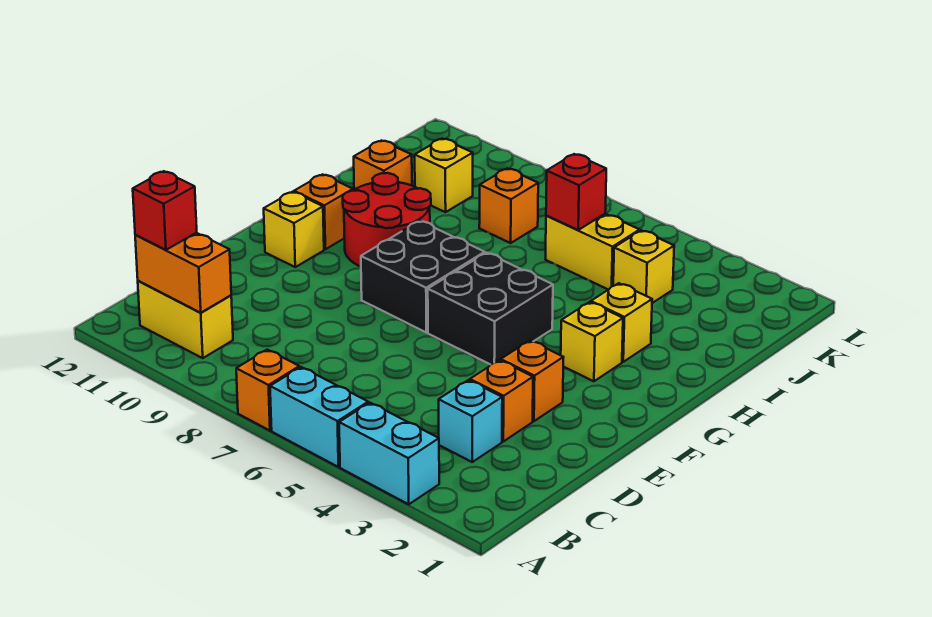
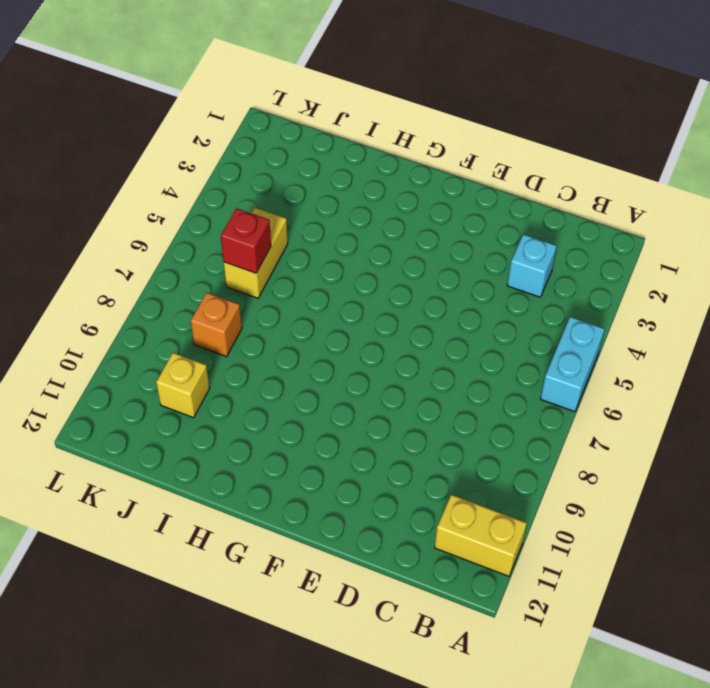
yellow 1x2 brick [435,495,527,576] -> yellow 1x2 brick turned to [138,281,233,358]
none -> cyan 1x2 brick [339,403,439,504]
none -> orange 1x1 brick [236,350,299,431]
none -> orange 1x1 brick [470,360,533,441]

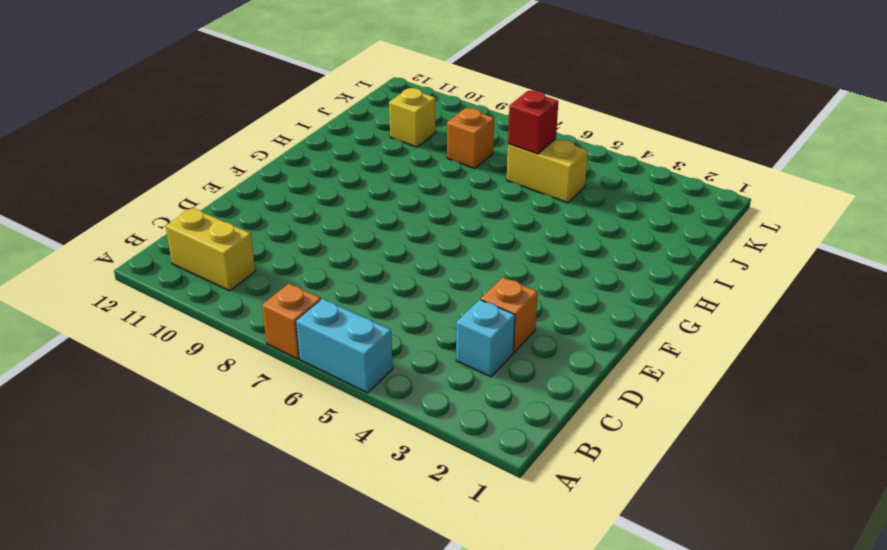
none -> cyan 1x2 brick [339,403,439,504]
none -> orange 1x1 brick [501,341,564,421]
none -> black 2x2 brick [428,253,553,365]

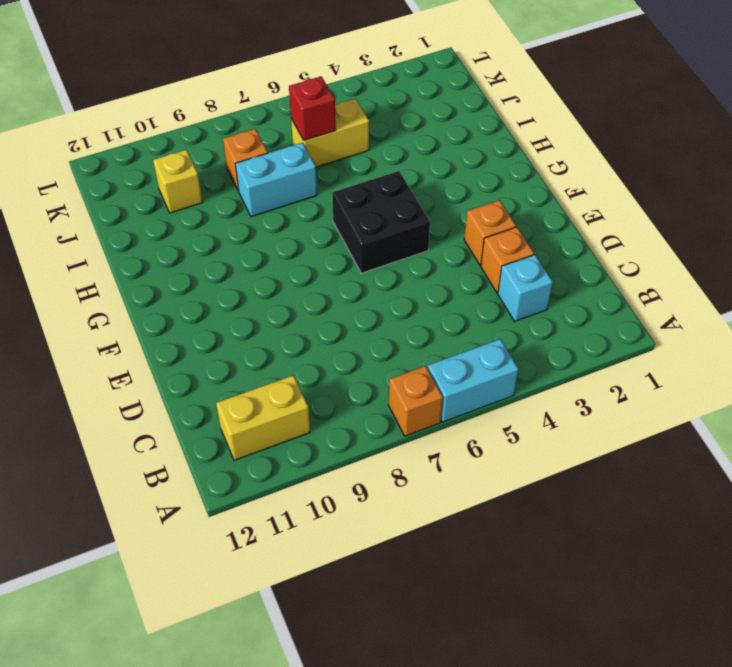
cyan 1x2 brick [235,143,317,217] -> cyan 1x2 brick moved to [339,403,439,504]
none -> black 2x2 brick [361,221,485,332]
none -> yellow 1x1 brick [264,192,324,267]
none -> yellow 1x1 brick [561,302,623,381]

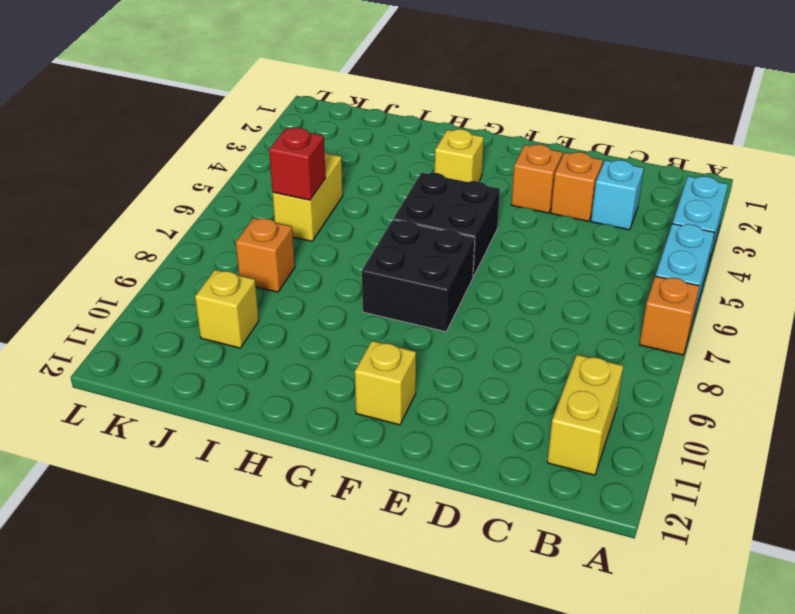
none -> red 2x2 round brick [343,173,431,267]
none -> orange 1x1 brick [294,174,353,249]
none -> yellow 1x1 brick [591,283,652,362]

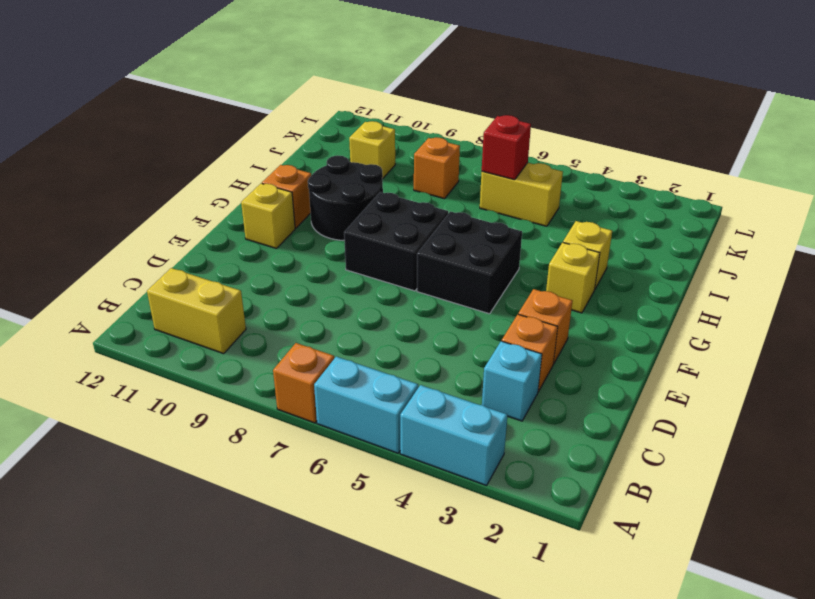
black 2x2 round brick [308,156,383,240] -> red 2x2 round brick [343,173,431,267]
none -> orange 1x1 brick [354,141,412,190]
none -> yellow 1x1 brick [613,230,674,303]
none -> orange 1x2 brick [135,233,231,313]

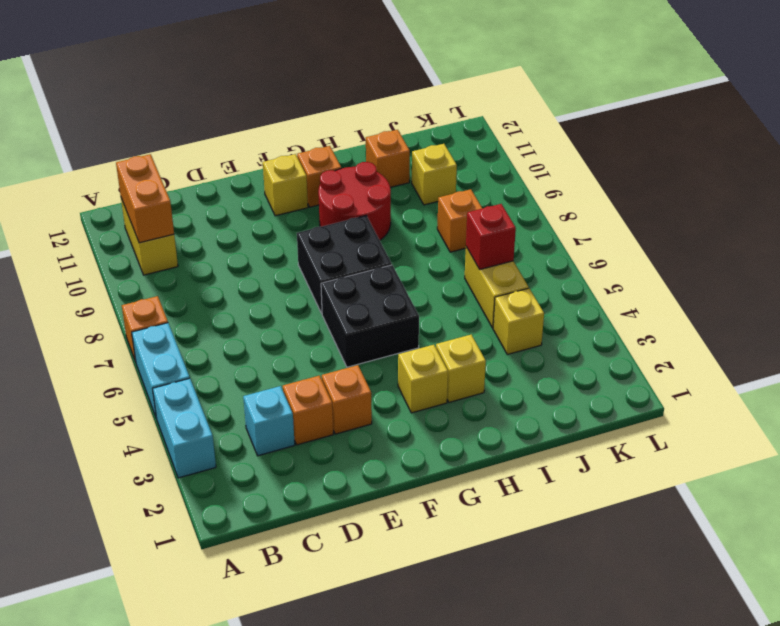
none -> red 1x1 brick [133,171,197,250]

